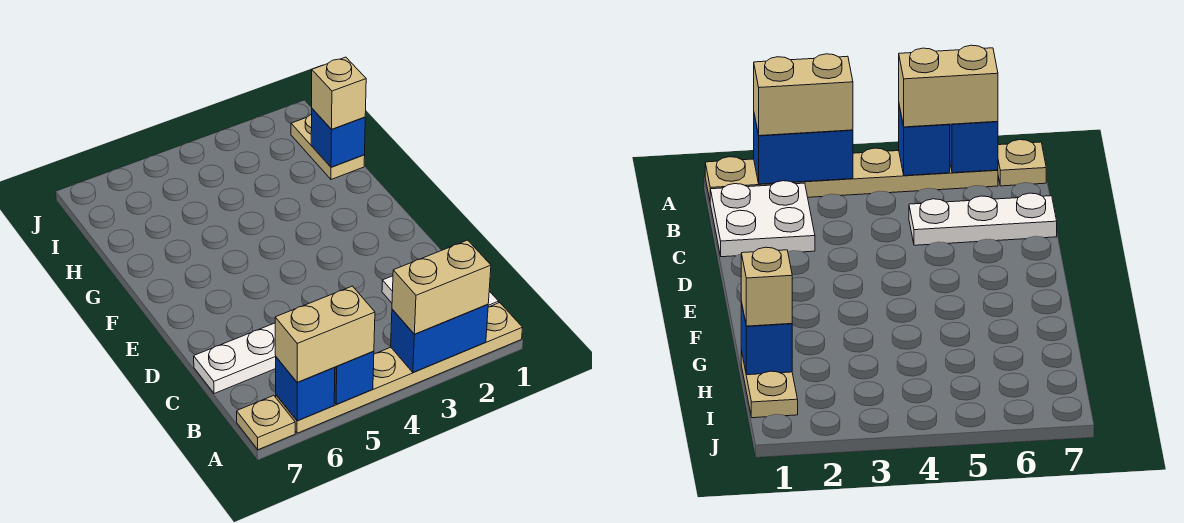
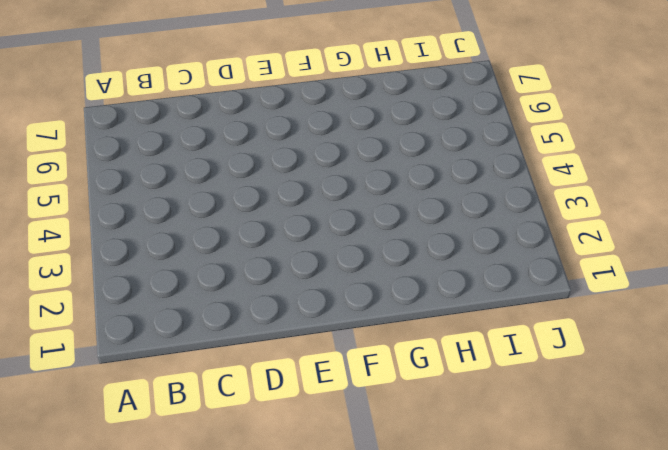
none -> tan 1x6 plate [276,303,523,433]
none -> tan 1x1 plate [237,395,295,450]
none -> white 2x2 plate [710,181,815,257]

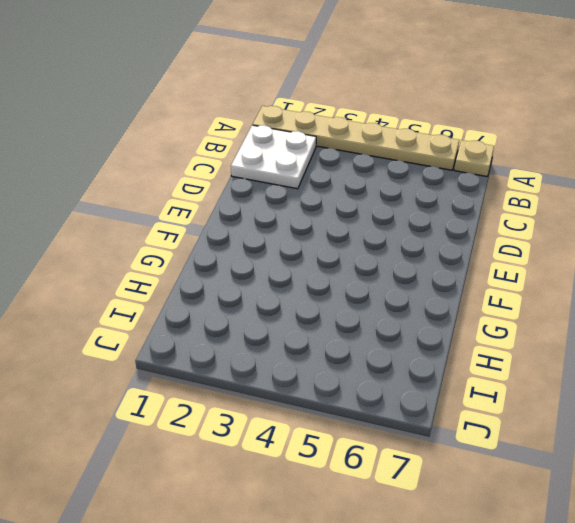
none -> white 1x3 plate [194,323,276,394]
none -> tan 1x2 plate [291,114,365,179]
none -> blue 1x2 brick [391,305,488,373]

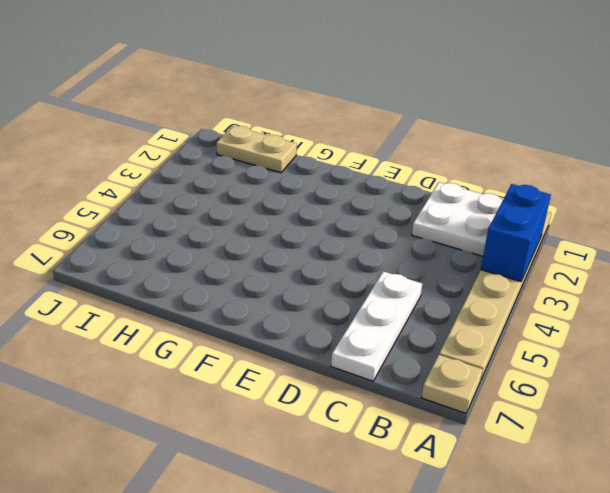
none -> blue 1x1 brick [334,351,374,405]
none -> blue 1x1 brick [276,357,335,421]
none -> blue 1x1 brick [311,109,365,167]

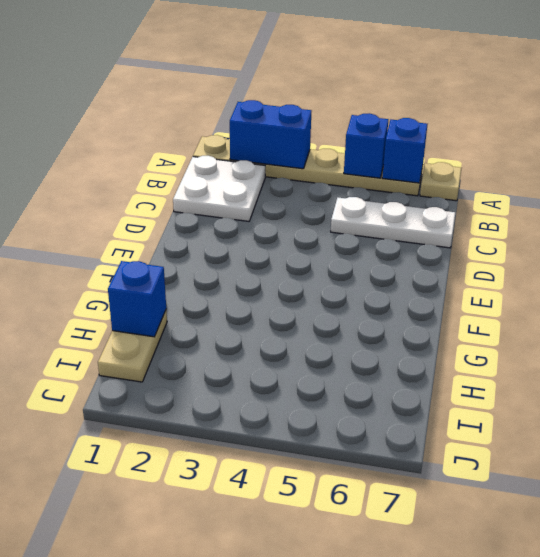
none -> tan 1x2 brick [392,240,491,334]
none -> tan 1x2 brick [275,286,375,382]
none -> tan 1x1 brick [312,57,366,129]

